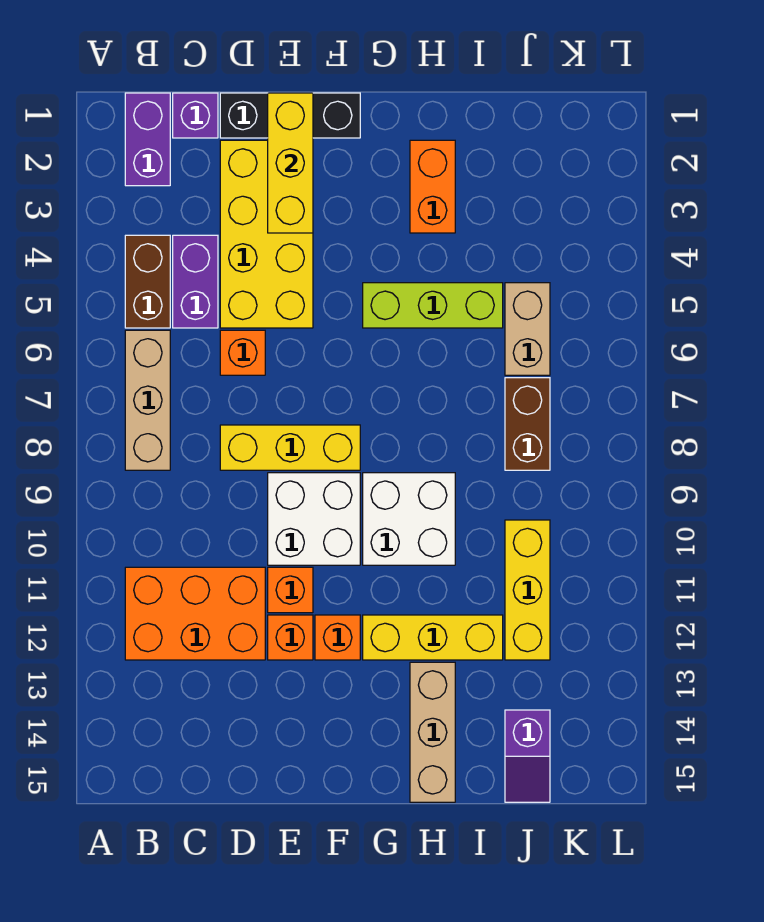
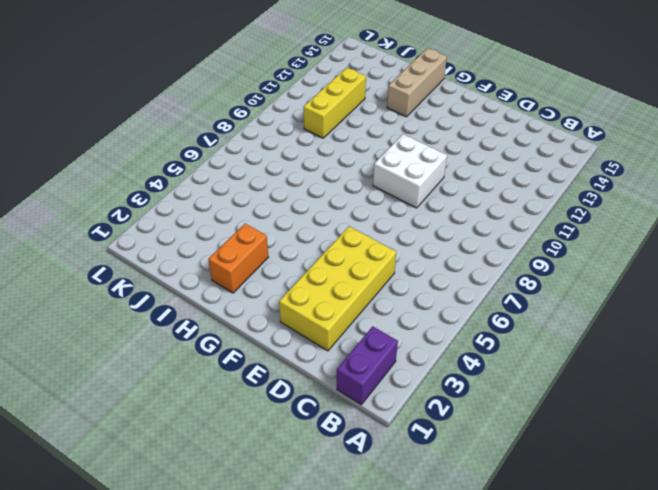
none -> brown 1x2 brick [125,235,170,328]
none -> tan 1x3 brick [125,330,170,470]
none -> orange 2x3 brick [125,567,265,660]

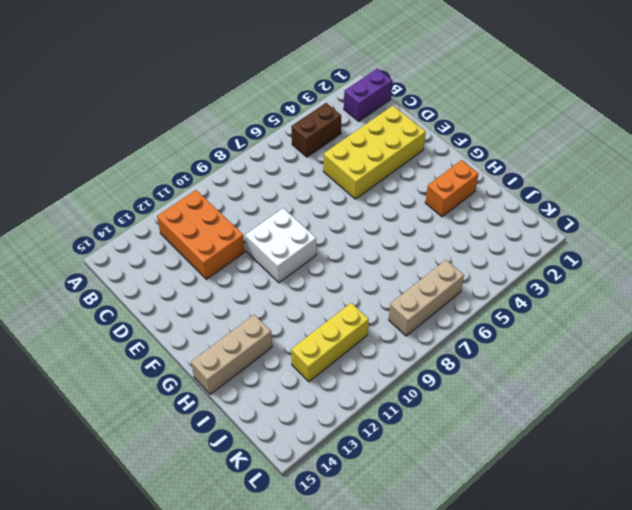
tan 1x3 brick [389,260,464,336] -> tan 1x3 brick moved to [125,330,170,470]
none -> purple 1x1 brick [173,93,218,138]
none -> purple 1x2 brick [173,235,218,328]
none -> black 1x3 brick [220,93,360,138]

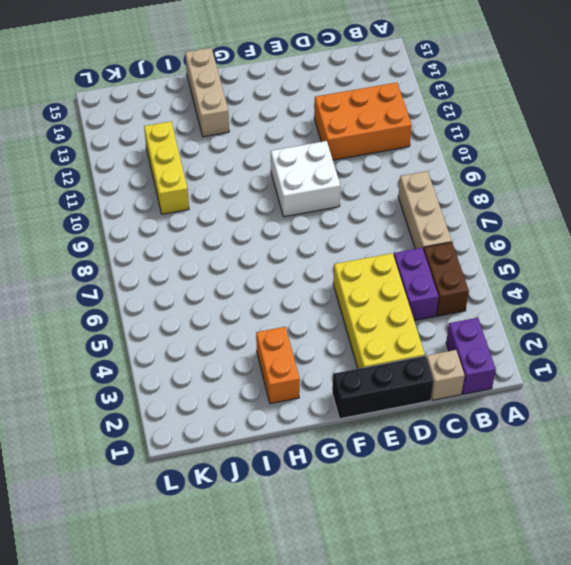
tan 1x1 brick [426,350,465,400] -> purple 1x1 brick [173,93,218,138]
none -> orange 1x1 brick [220,330,265,375]
none -> yellow 1x3 brick [220,425,360,470]
none -> orange 1x1 brick [268,567,313,613]

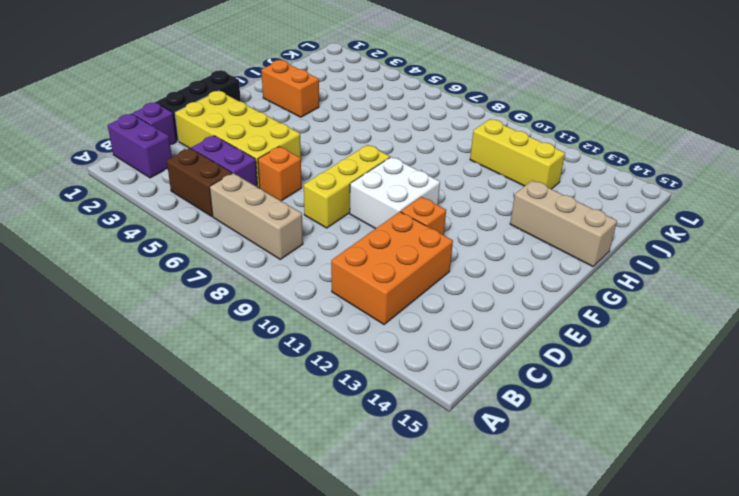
none -> orange 1x1 brick [268,615,313,660]
none -> orange 1x1 brick [315,615,360,660]
none -> lime 1x3 brick [363,283,503,328]

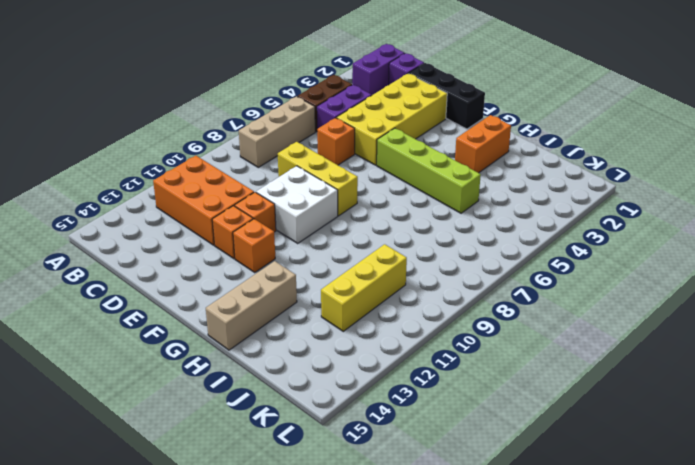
lime 1x4 brick [377,128,481,213] -> lime 1x3 brick [363,283,503,328]
none -> white 2x2 brick [363,473,455,565]
none -> yellow 1x3 brick [363,615,503,660]
none -> tan 1x2 brick [505,283,550,375]

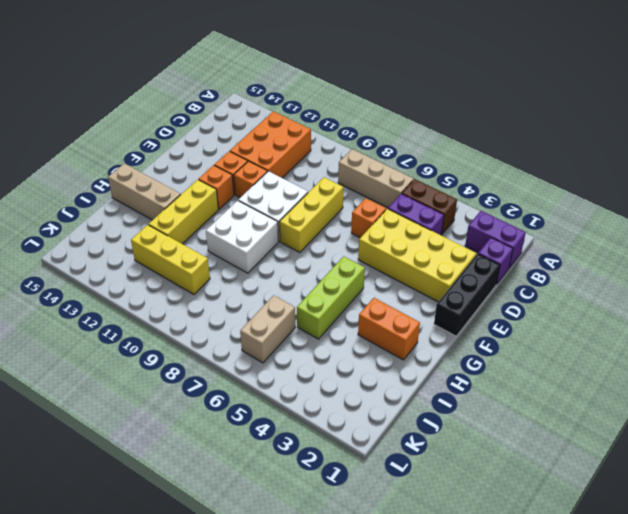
tan 1x2 brick [240,295,295,363] -> tan 1x2 brick turned to [505,283,550,375]
none -> brown 1x2 brick [505,378,550,470]
none -> purple 1x2 slope [505,710,550,802]
none -> yellow 1x3 brick [268,93,313,233]

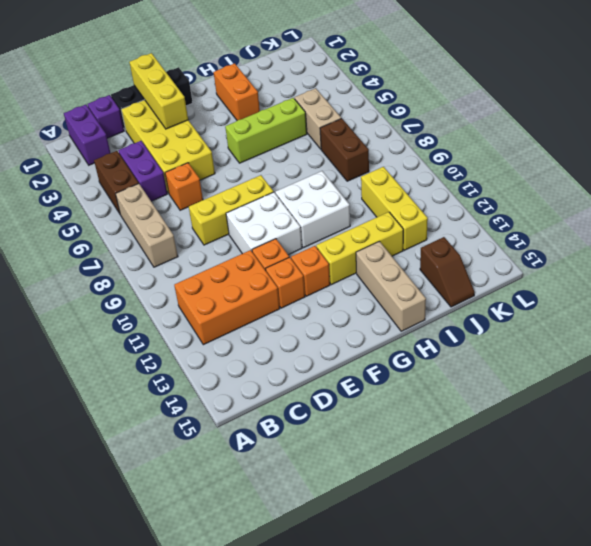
brown 1x2 slope [420,237,475,307] -> purple 1x2 slope [505,710,550,802]

